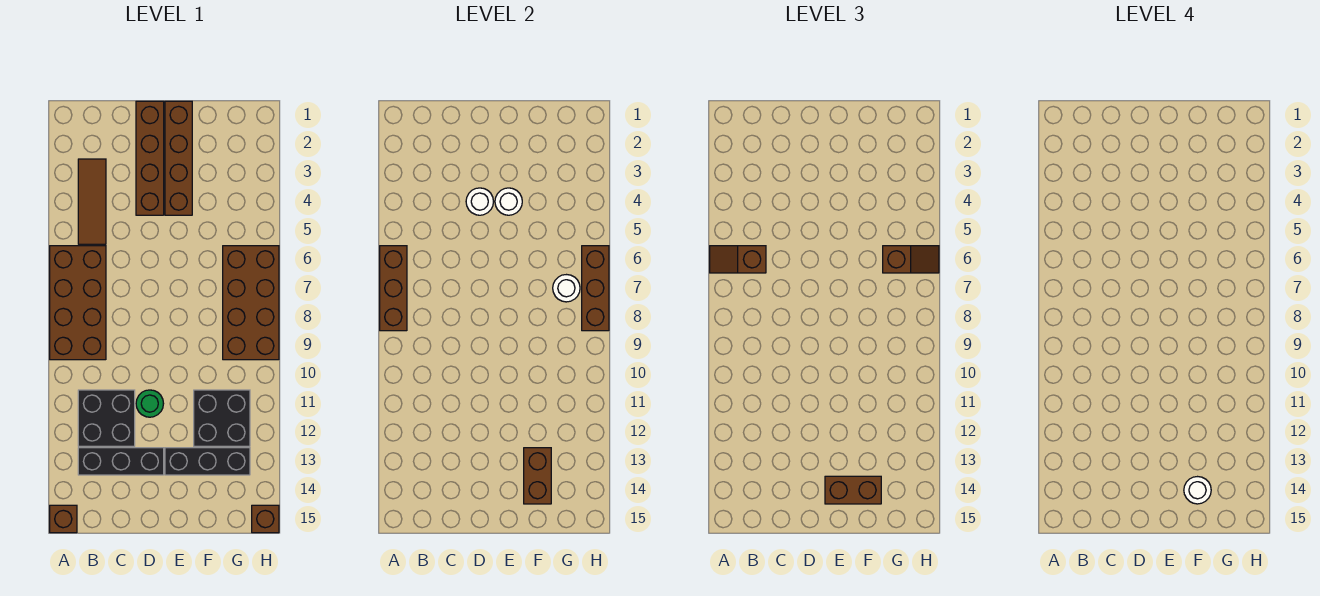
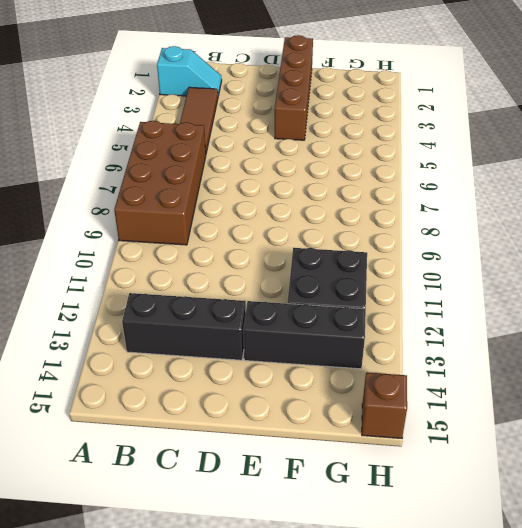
cyan 1x2 slope [157,46,222,96] -> none
none -> brown 1x1 brick [50,505,77,533]
none -> black 2x2 brick [78,390,135,446]
none -> brown 1x4 brick [136,101,164,215]

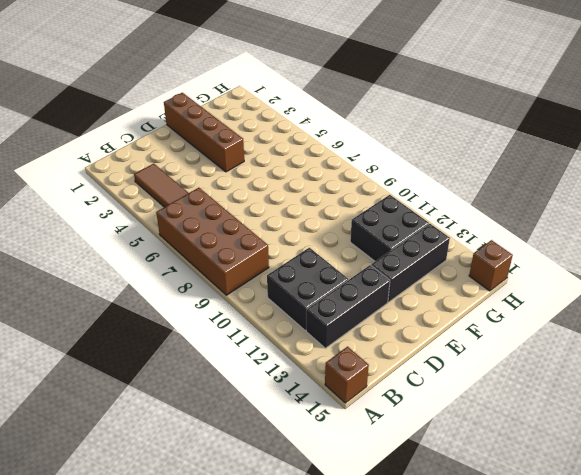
none -> brown 1x4 brick [136,101,164,215]
none -> green 1x1 round brick [136,390,164,417]
none -> brown 2x4 brick [223,246,279,360]

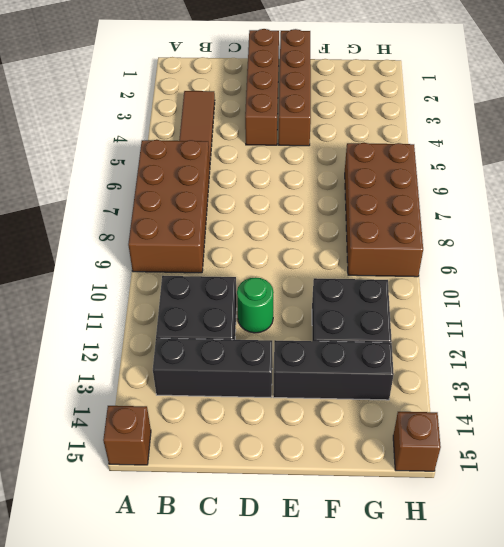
none -> brown 1x3 brick [380,246,407,331]
none -> white 1x1 round brick [466,188,494,215]
none -> white 1x1 round brick [495,188,522,215]

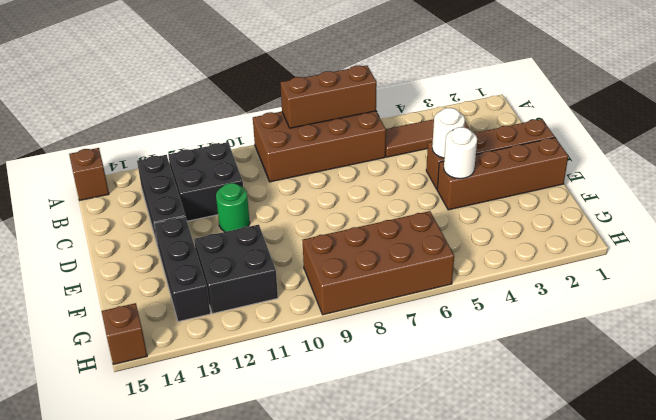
none -> brown 1x2 brick [524,448,551,504]
none -> white 1x1 round brick [553,275,580,302]
none -> brown 1x3 brick [582,246,609,331]

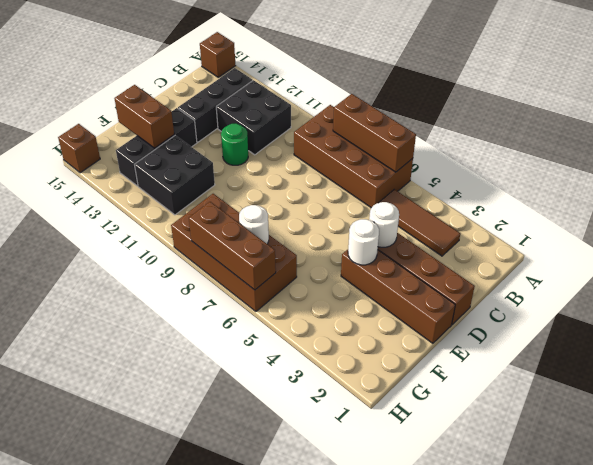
none -> brown 1x2 slope [710,246,766,273]
none -> brown 1x2 brick [825,476,881,504]
none -> brown 1x2 slope [883,246,939,273]

